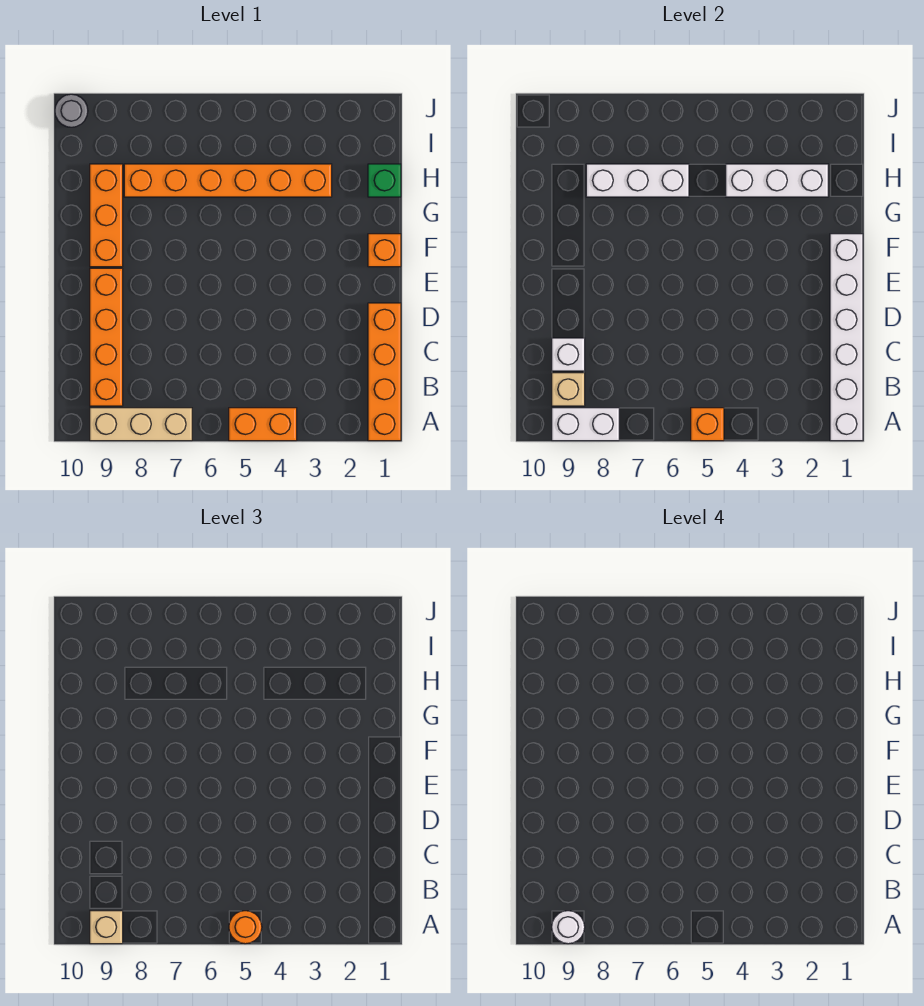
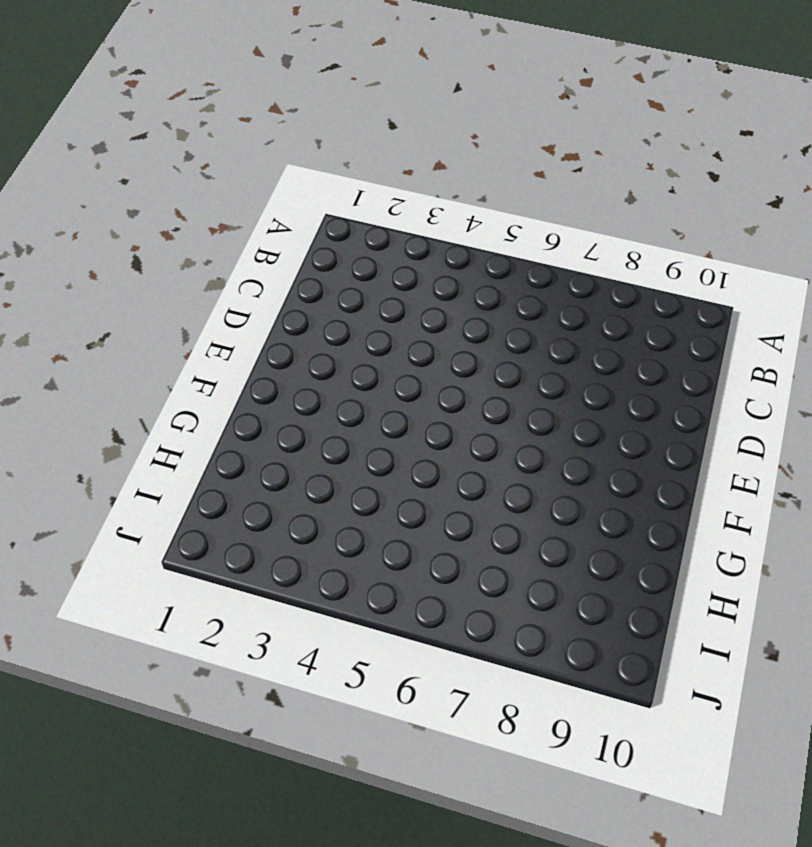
none -> orange 1x4 brick [368,303,401,441]
none -> orange 1x2 brick [229,408,297,441]
none -> tan 1x3 brick [90,408,192,441]

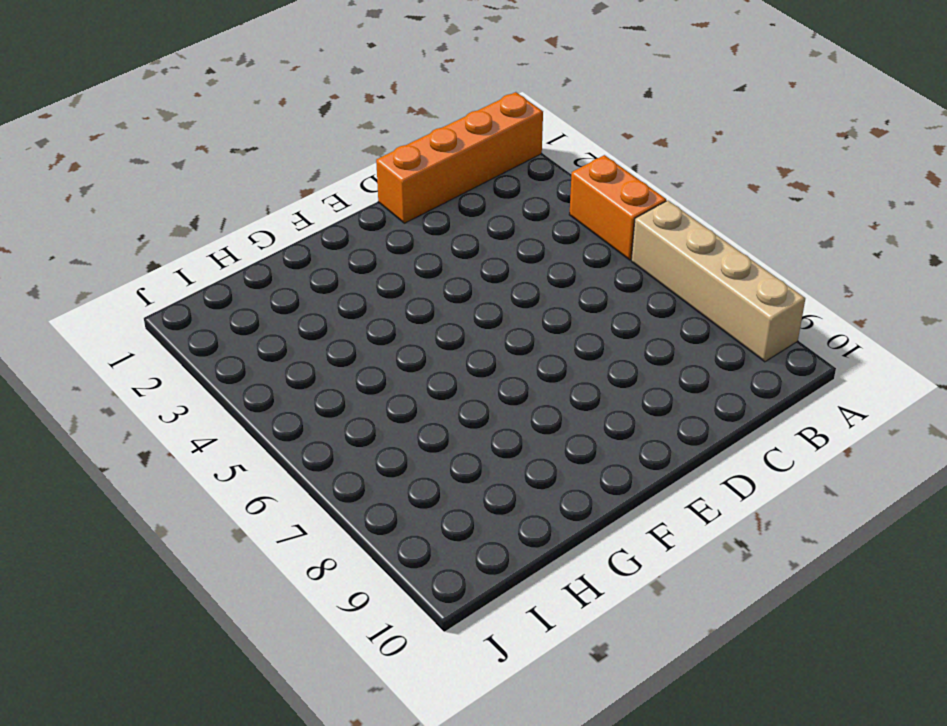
tan 1x4 brick [631,201,805,362] -> tan 1x3 brick [90,408,192,441]
none -> orange 1x4 brick [90,268,123,406]
none -> orange 1x1 brick [368,234,401,267]
none -> orange 1x3 brick [90,164,123,267]

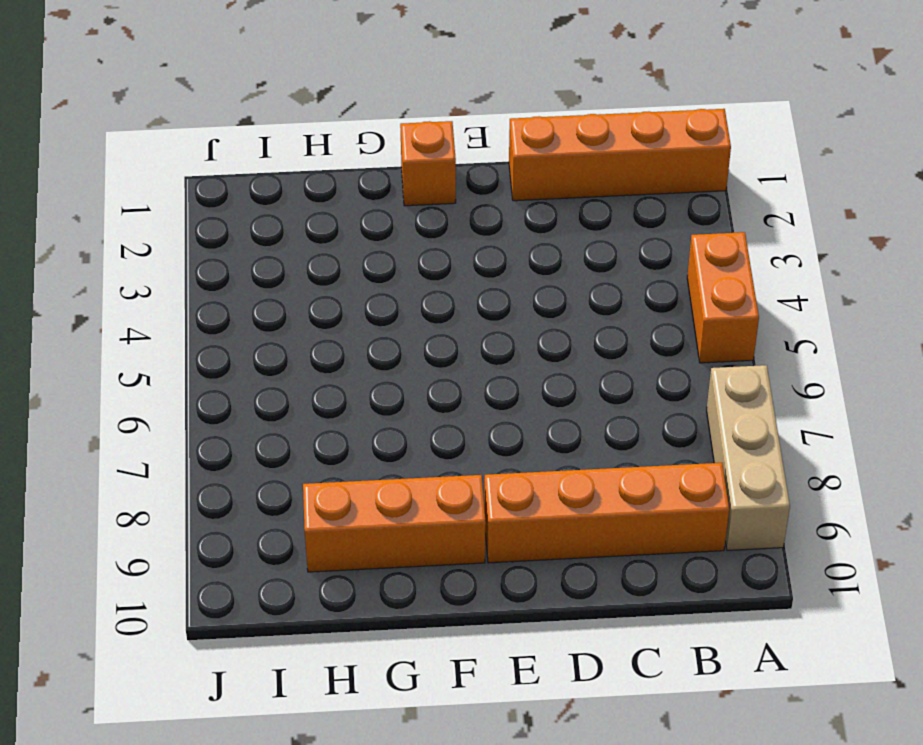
none -> green 1x1 brick [368,164,401,197]
none -> orange 1x6 brick [124,164,332,197]
none -> grey 1x1 round brick [55,94,88,127]

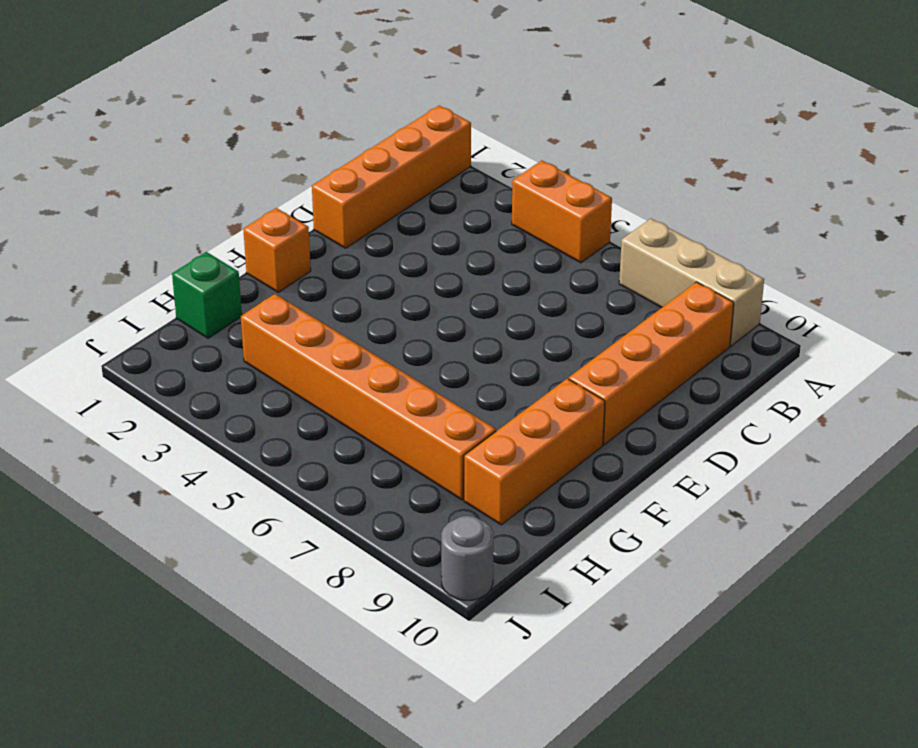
none -> white 1x6 brick [830,234,863,441]
none -> orange 1x1 brick [691,408,724,441]
none -> white 1x2 brick [552,408,619,441]

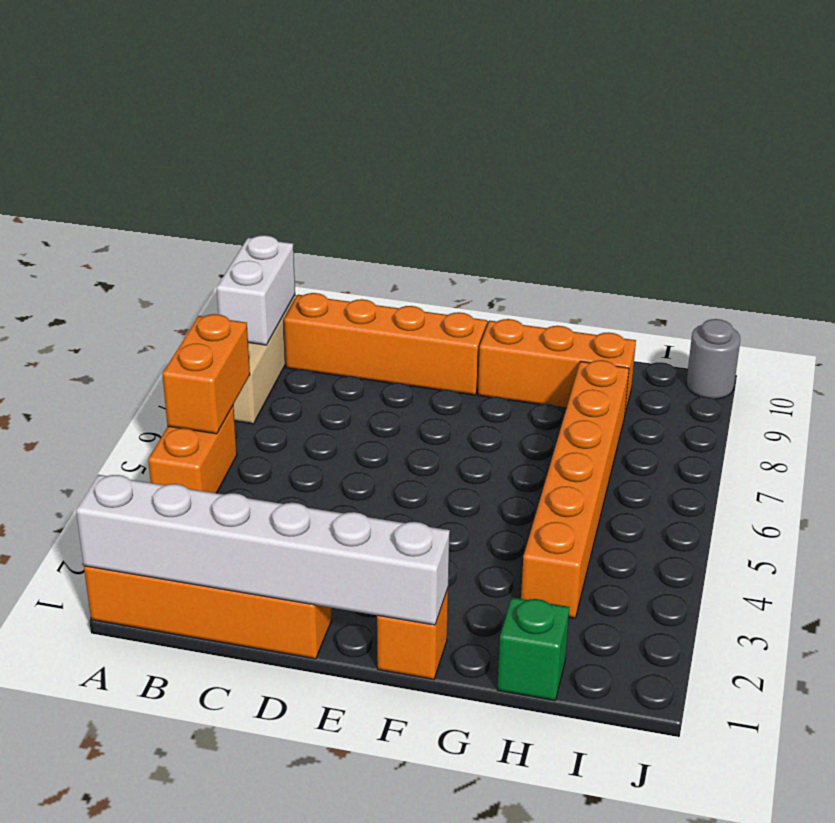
orange 1x2 brick [162,314,250,434] -> orange 1x1 brick [691,408,724,441]
none -> tan 1x1 brick [552,373,585,406]
none -> white 1x1 brick [552,338,585,371]
none -> white 1x3 brick [726,164,828,197]

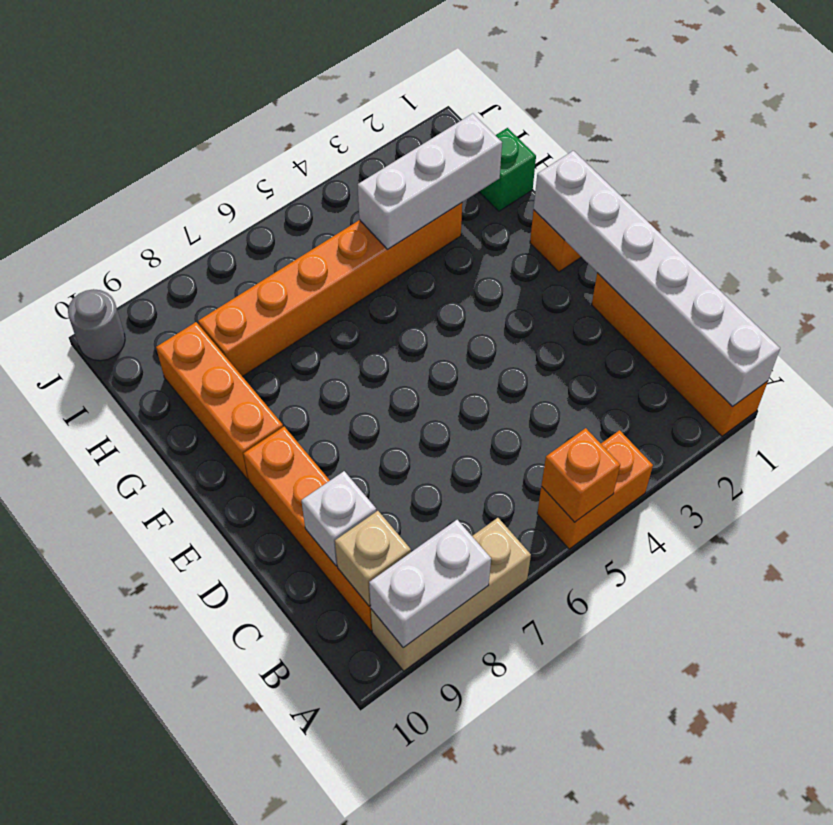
none -> white 1x3 brick [586,164,689,197]
none -> orange 1x1 round brick [229,911,262,944]
none -> tan 1x1 brick [90,911,123,944]

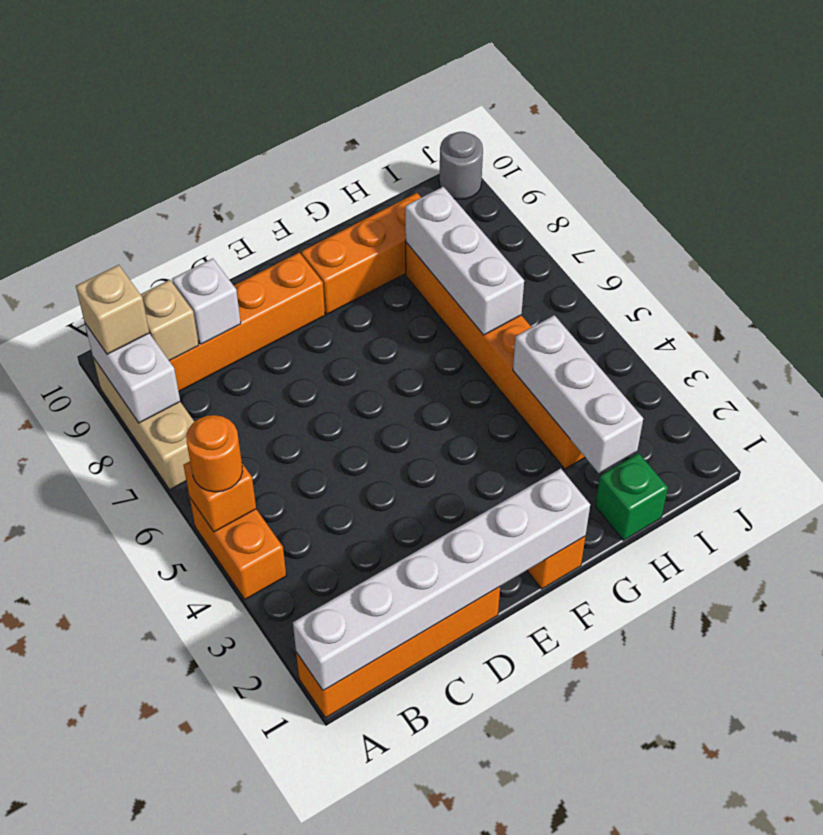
none -> white 1x1 round brick [552,911,585,944]

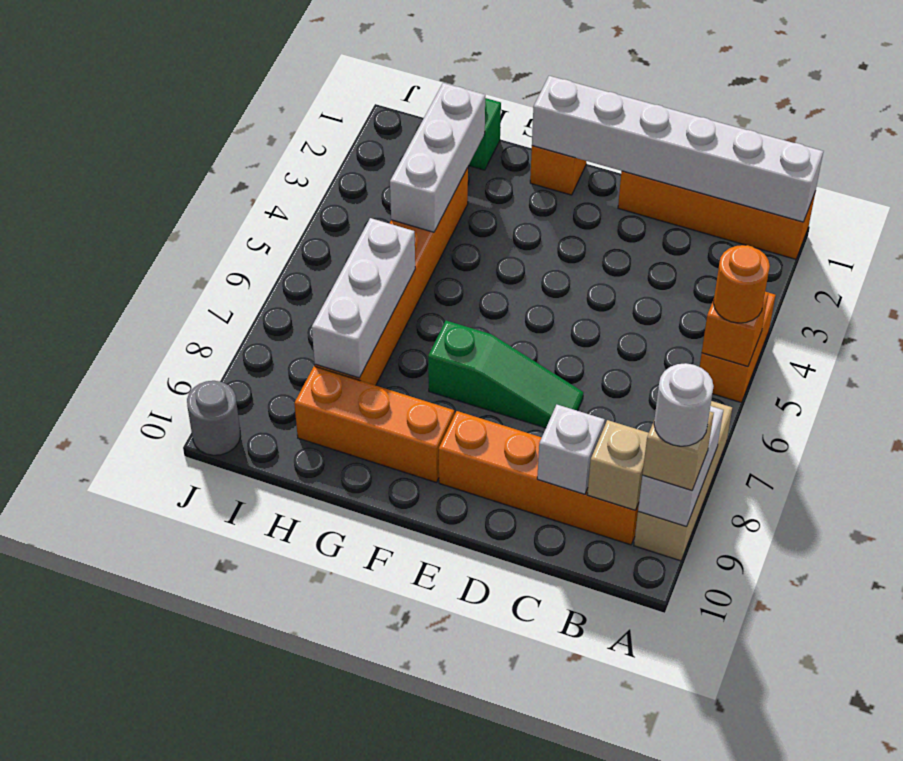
green 1x3 slope [428,321,583,428] -> none

